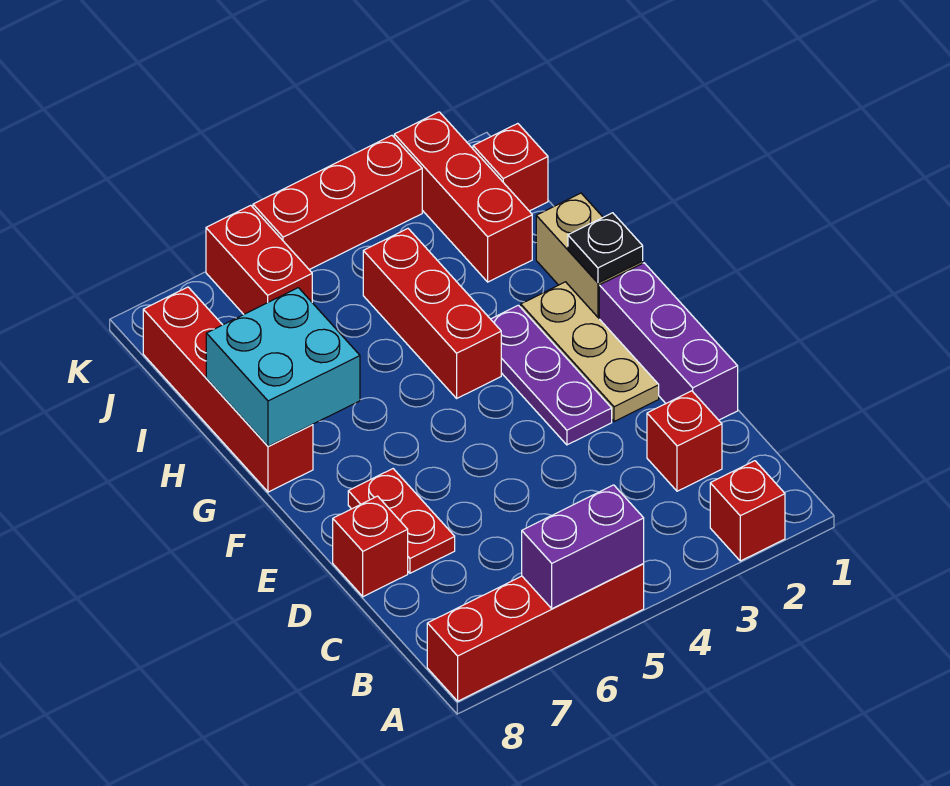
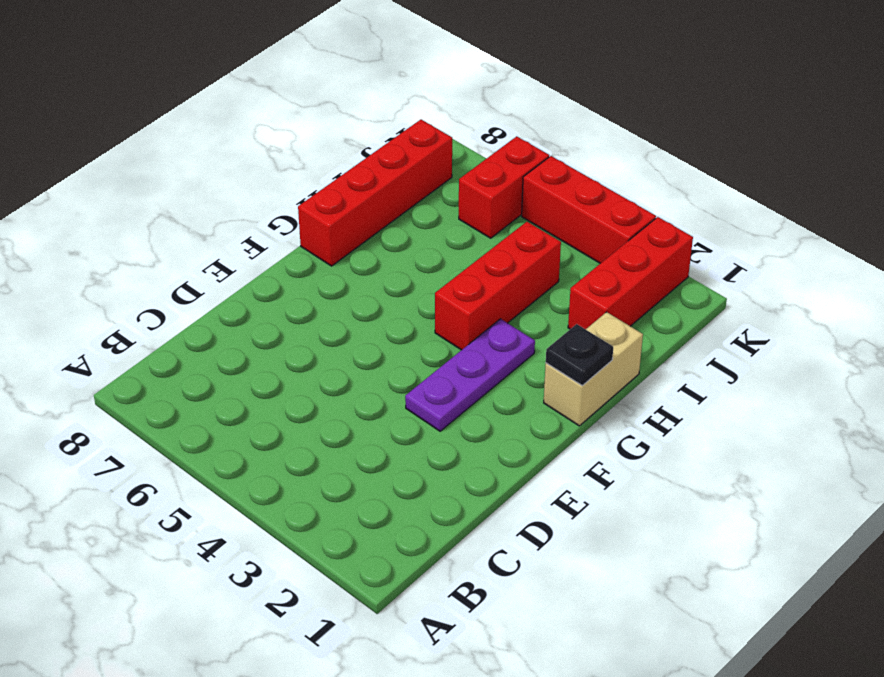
none -> red 1x1 brick [710,461,785,561]
none -> red 1x4 brick [427,563,644,701]
none -> red 1x1 brick [647,391,722,491]

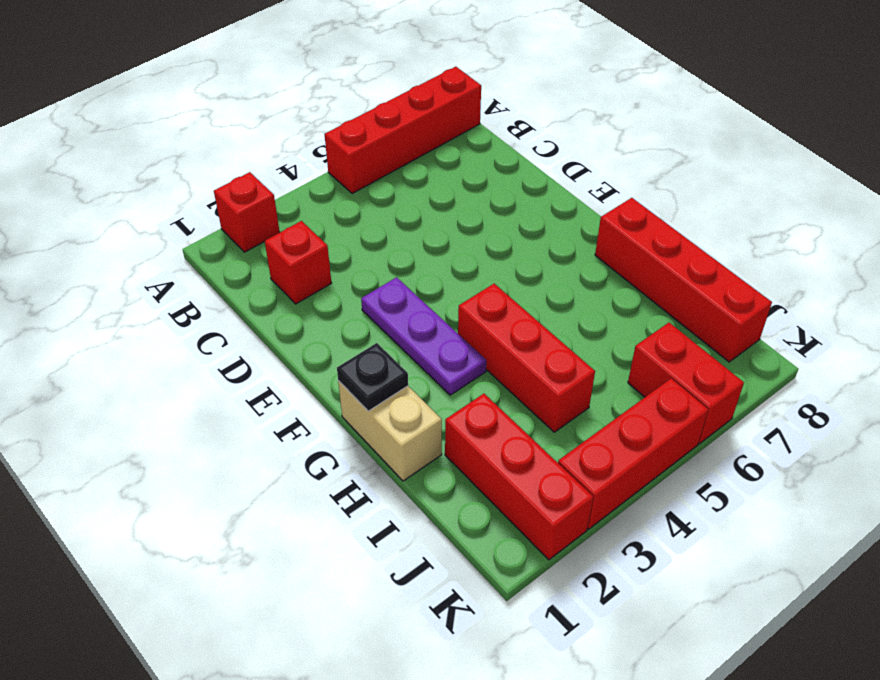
none -> purple 1x3 brick [599,263,738,420]
none -> red 1x2 plate [348,469,455,573]
none -> red 1x1 brick [333,496,408,597]

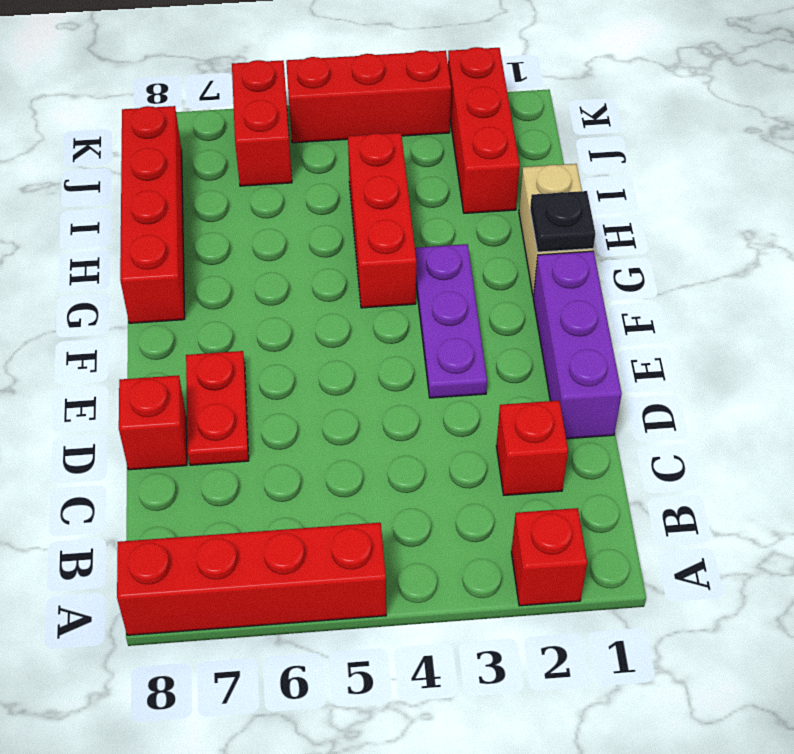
none -> tan 1x3 plate [521,282,659,421]
none -> red 1x1 brick [473,124,548,211]
none -> purple 1x2 brick [522,485,644,609]

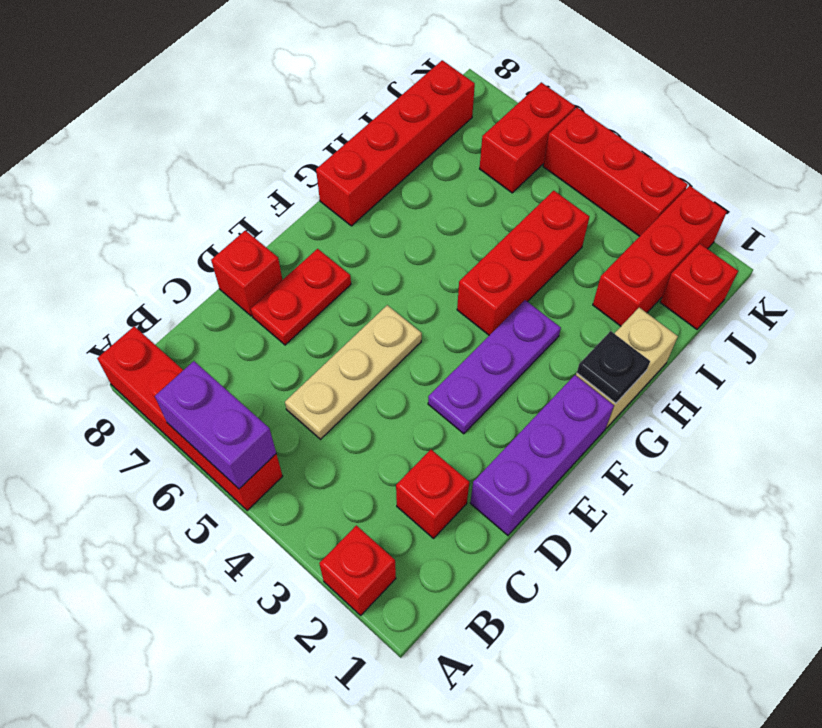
tan 1x3 plate [285,305,422,439] -> tan 1x3 plate moved to [521,282,659,421]
none -> cyan 2x2 brick [206,288,360,446]

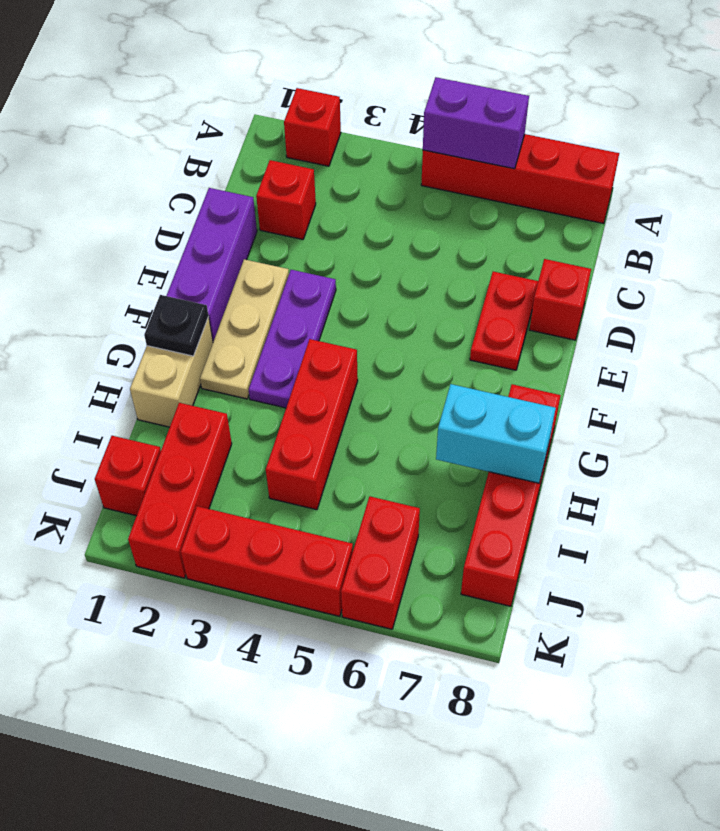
cyan 1x2 brick [436,384,556,483] -> cyan 2x2 brick [206,288,360,446]

